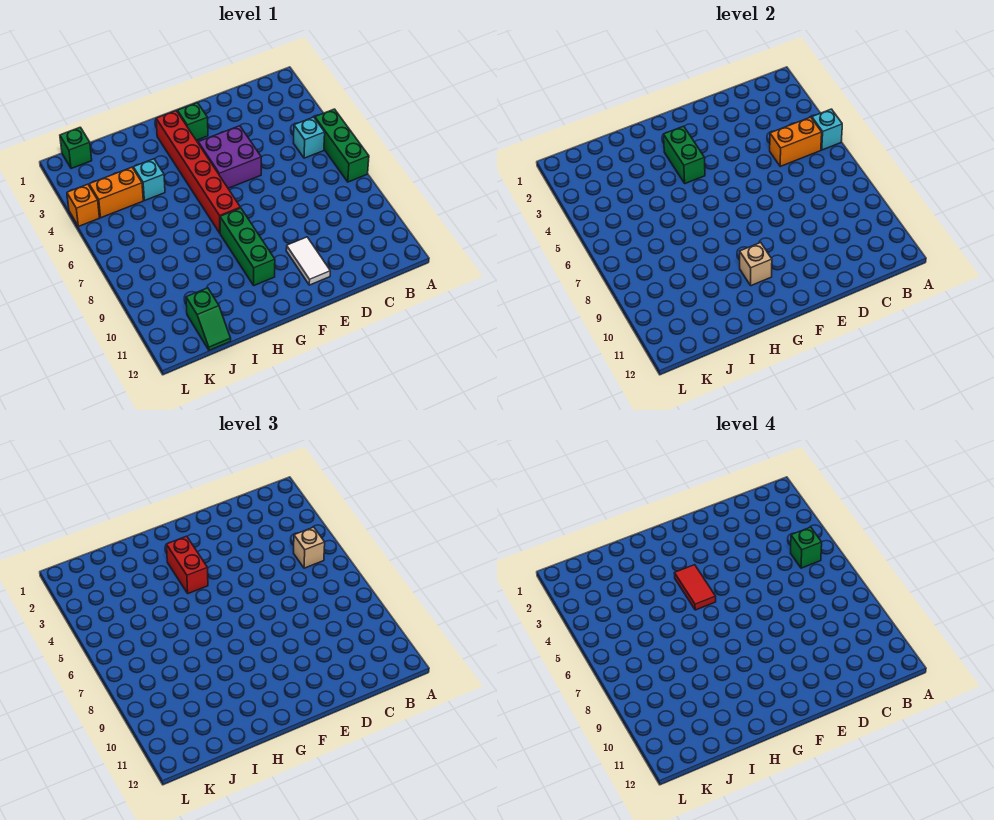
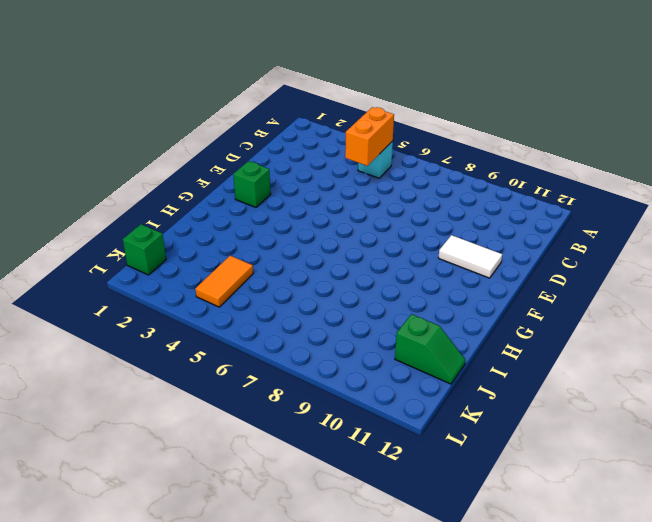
orange 1x2 tile [195,256,253,307] -> orange 1x2 brick [89,167,143,218]
none -> green 1x3 brick [315,109,369,182]
none -> purple 2x2 brick [198,126,261,188]
none -> red 1x6 brick [156,111,240,233]

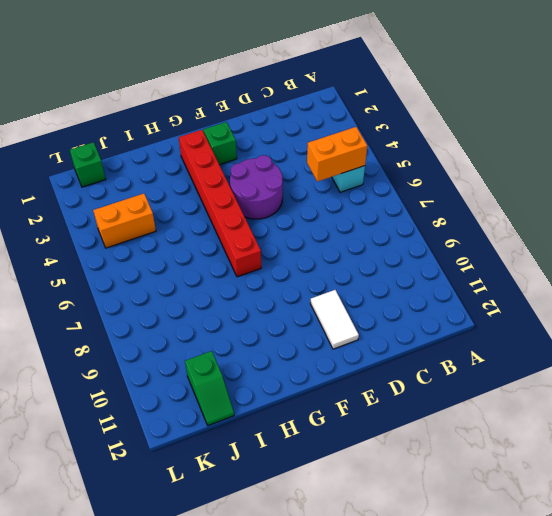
purple 2x2 round brick [230,155,283,219] -> purple 2x2 brick [198,126,261,188]
none -> green 1x3 brick [315,109,369,182]
none -> green 1x3 brick [220,208,275,286]
none -> cyan 1x1 brick [133,159,165,201]

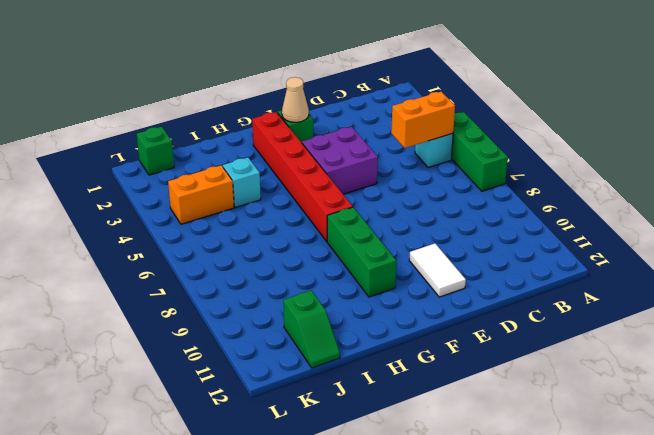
tan 1x1 cone [282,77,309,122] -> none
none -> orange 1x1 brick [67,184,99,226]
none -> cyan 1x1 brick [812,109,842,150]
none -> green 1x2 brick [663,126,705,184]

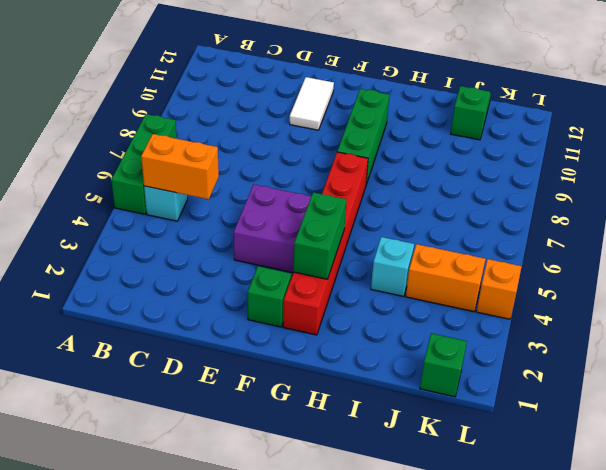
none -> cyan 1x1 brick [812,109,842,150]
none -> tan 1x1 brick [740,243,772,286]
none -> tan 1x1 brick [294,527,325,568]

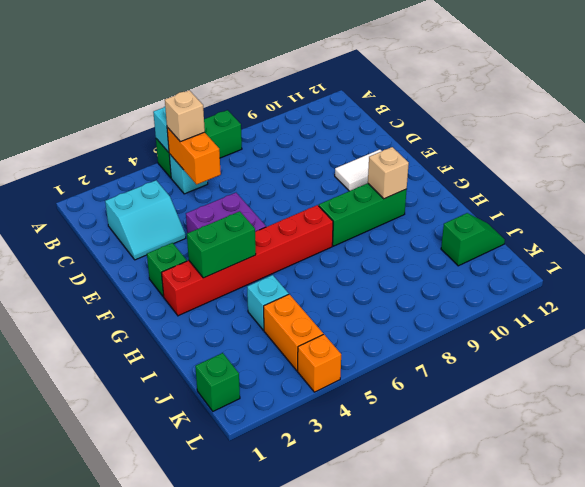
cyan 2x2 slope [105,180,186,260] -> none
none -> red 1x2 brick [166,536,208,594]
none -> green 1x1 brick [791,527,822,568]
none -> red 1x2 tile [674,565,716,610]

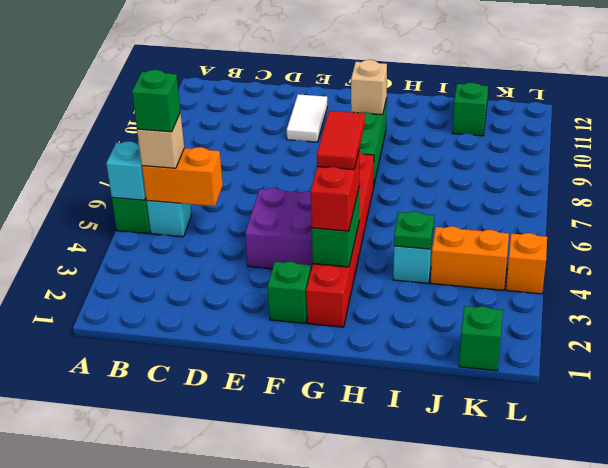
green 1x1 plate [394,211,434,249] -> none

